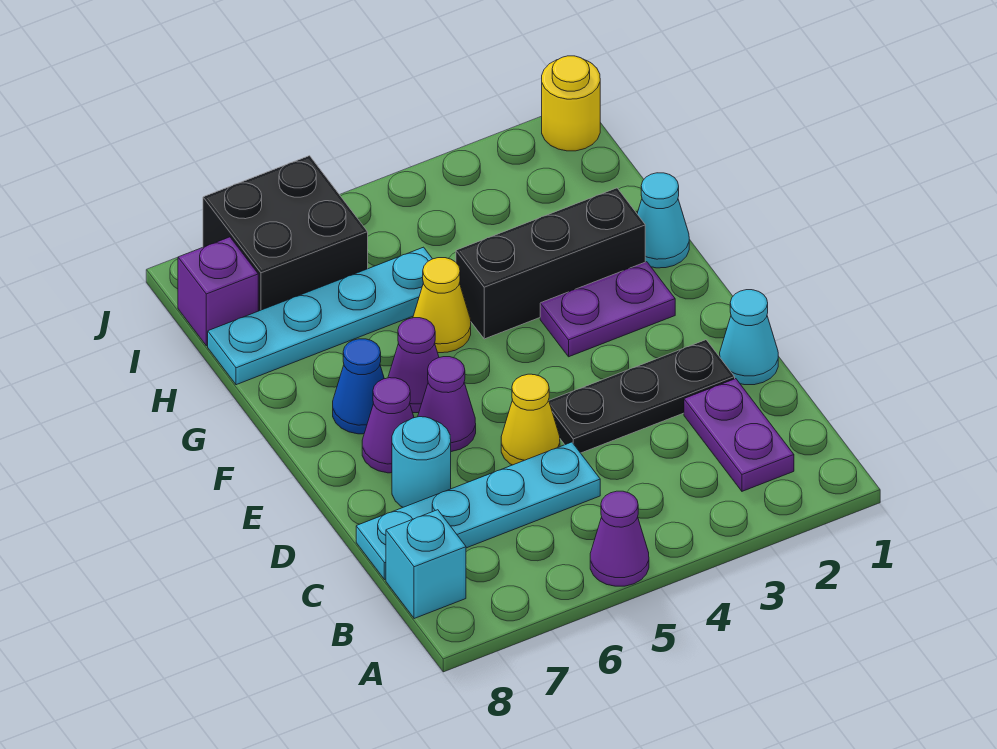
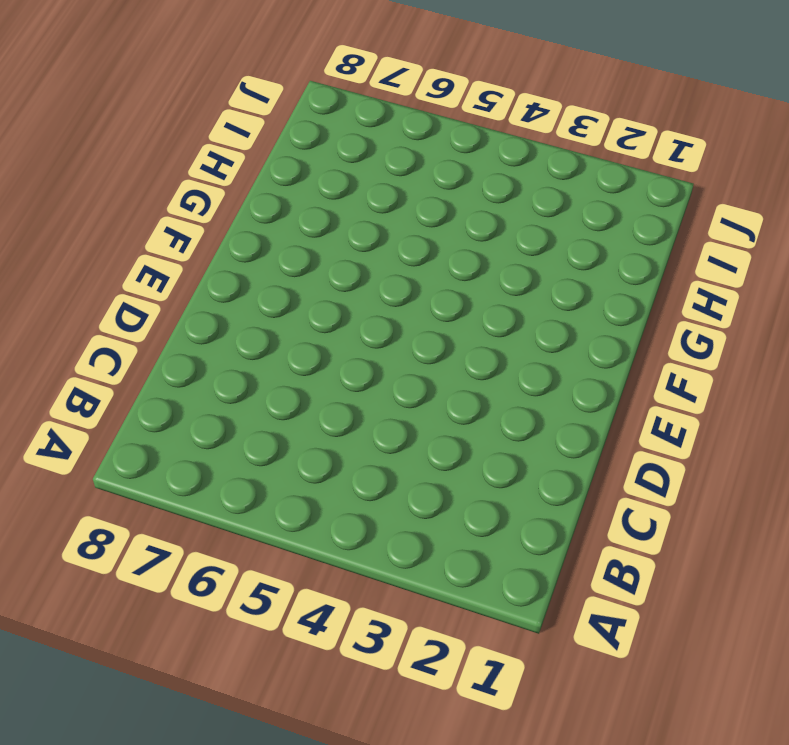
none -> purple 1x1 cone [590,491,649,586]
none -> purple 1x2 plate [684,379,794,491]
none -> cyan 1x1 brick [386,510,466,619]

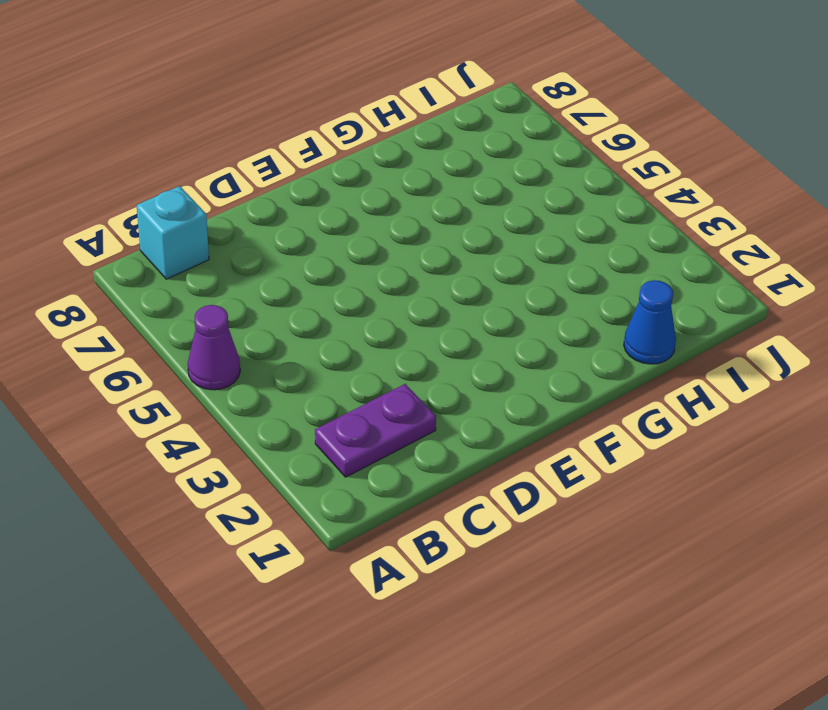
blue 1x1 cone [624,280,676,364] -> blue 1x1 cone moved to [333,339,384,434]
none -> cyan 1x4 plate [356,442,600,580]
none -> cyan 1x1 cone [720,290,778,385]
none -> black 1x3 plate [549,340,735,453]

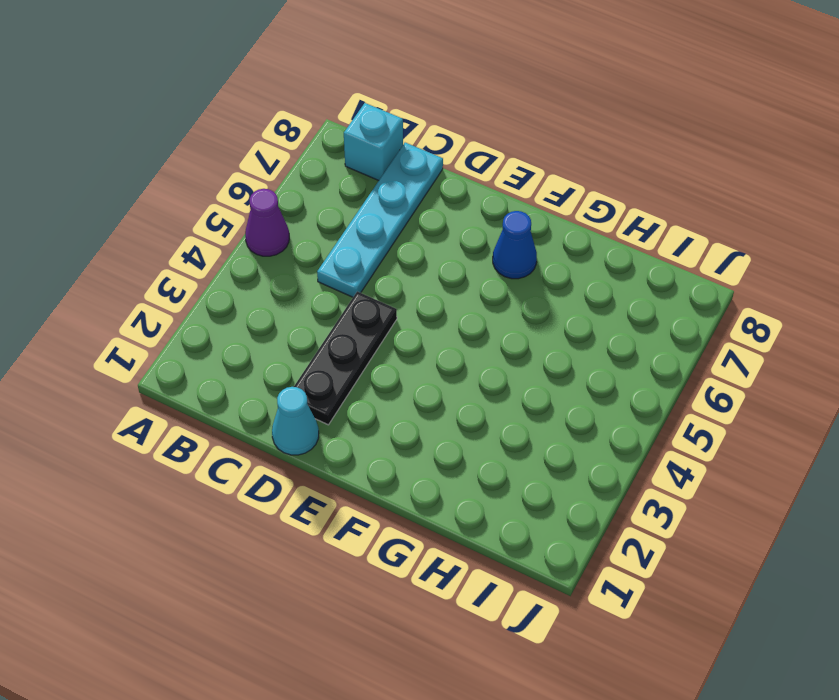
none -> purple 1x2 plate [684,379,794,491]
none -> yellow 1x1 cone [501,374,560,465]
none -> cyan 1x1 round brick [392,417,451,507]

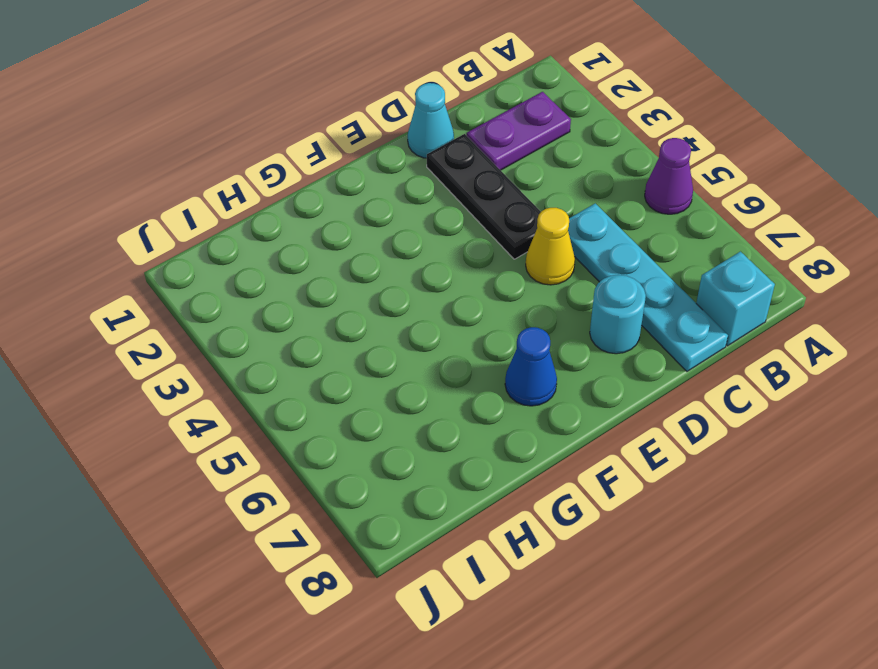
none -> purple 1x1 cone [418,357,476,452]
none -> purple 1x1 cone [362,378,414,473]
none -> purple 1x2 plate [540,262,675,357]

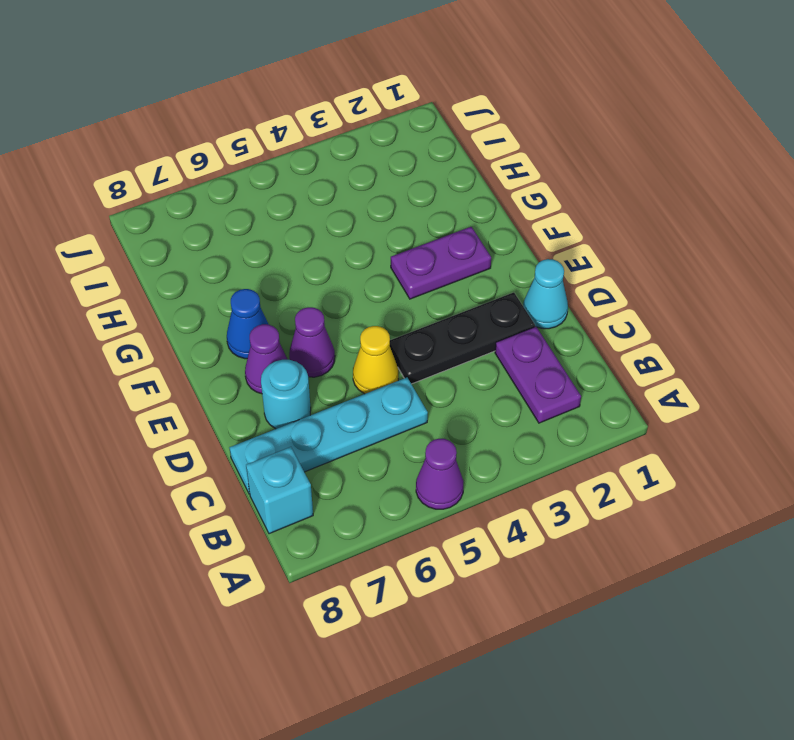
none -> purple 1x1 cone [388,318,439,413]
none -> cyan 1x1 cone [637,173,689,268]
none -> black 1x3 brick [456,188,645,339]

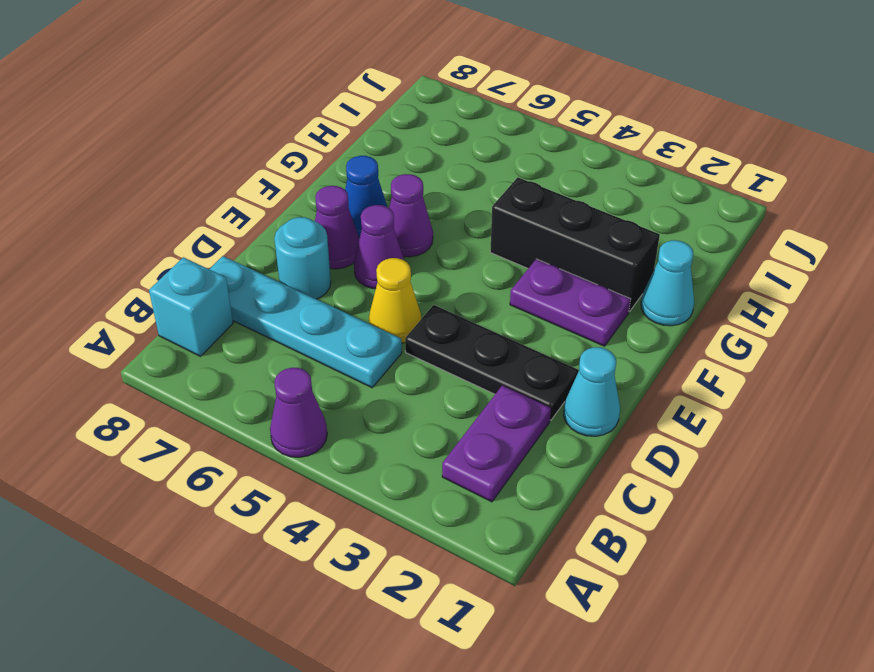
none -> yellow 1x1 cone [413,258,471,353]
none -> cyan 1x4 plate [208,247,432,385]
none -> black 2x2 brick [203,156,368,311]

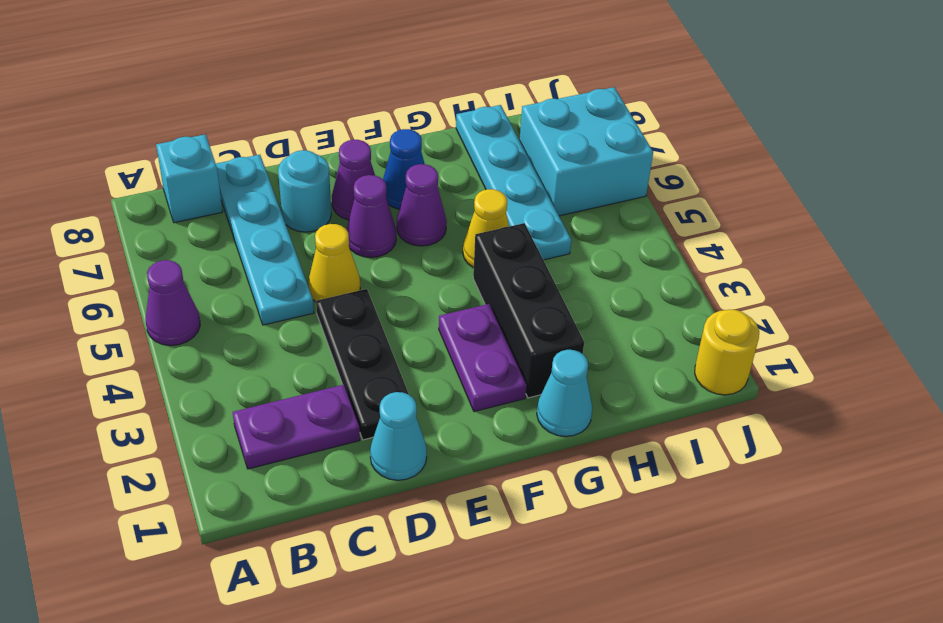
cyan 2x2 brick [520,87,653,216] -> black 2x2 brick [203,156,368,311]
none -> purple 1x1 brick [178,237,258,346]

